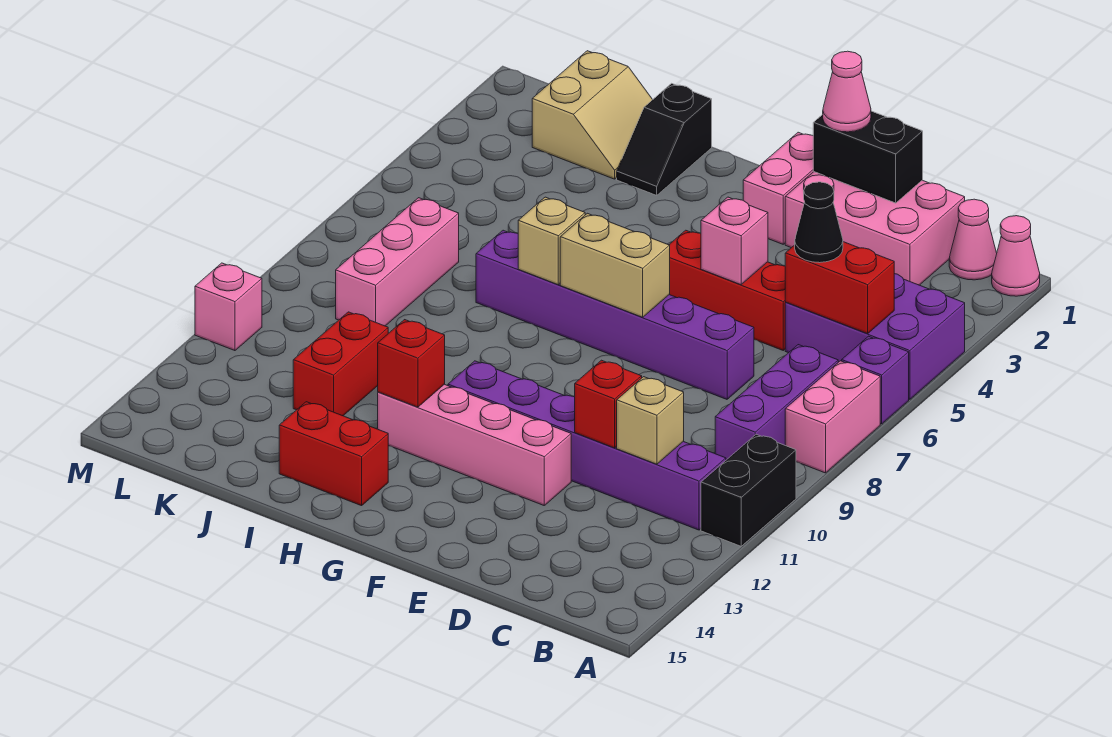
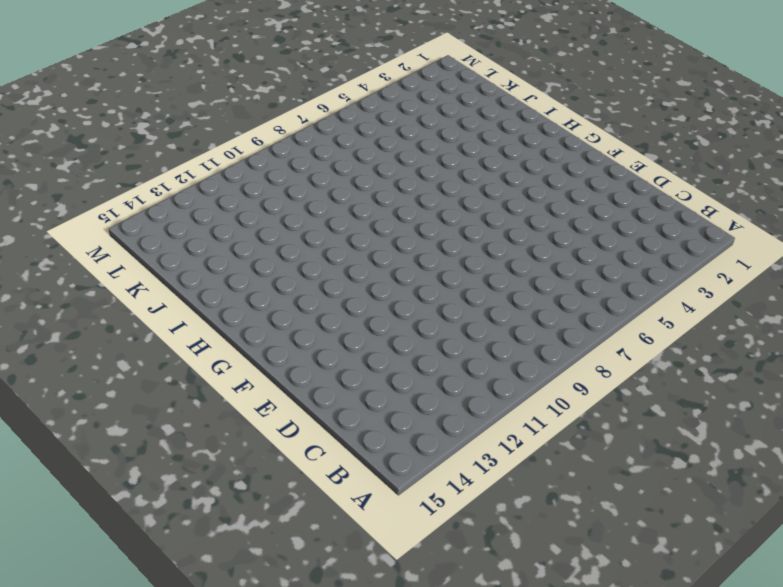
none -> pink 1x1 cone [992,216,1040,296]
none -> purple 2x3 brick [785,274,965,399]
none -> purple 1x1 brick [842,336,909,424]

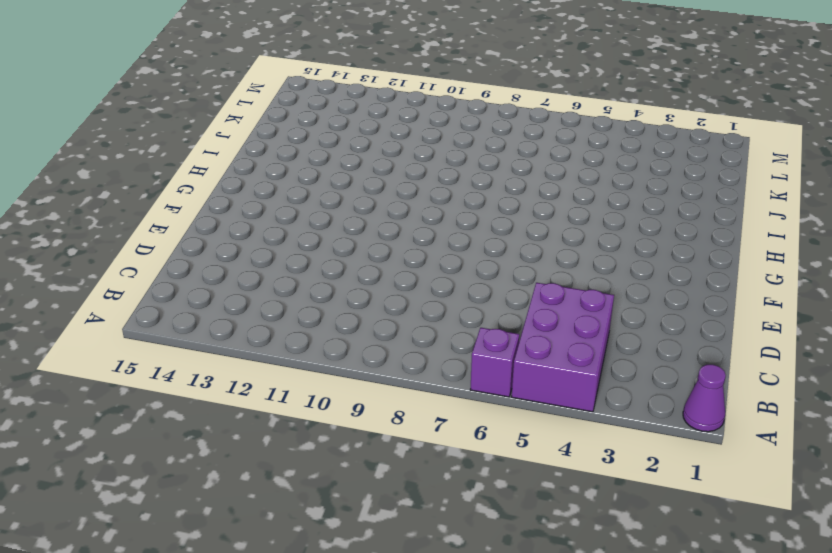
purple 1x1 cone [683,365,726,432] -> pink 1x1 cone [992,216,1040,296]
none -> pink 1x2 brick [785,361,880,473]
none -> black 1x2 brick [701,434,796,546]
none -> pink 1x1 cone [949,199,997,280]

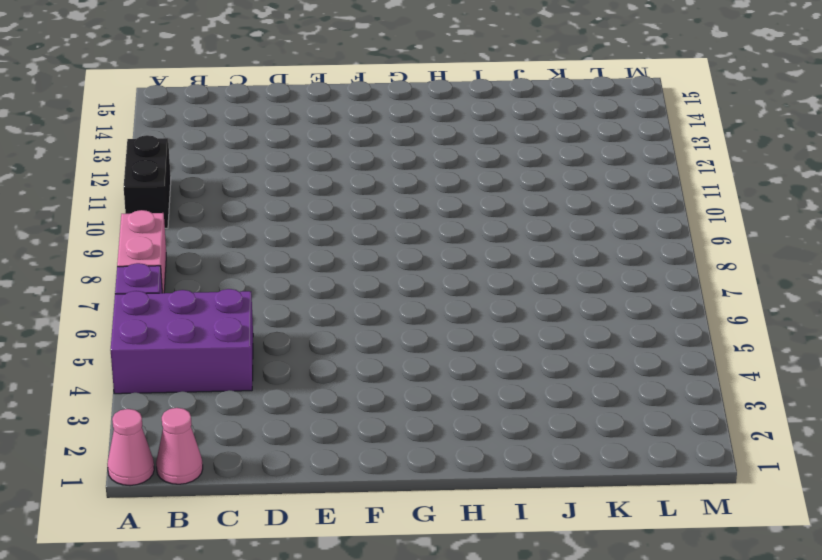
none -> purple 1x3 brick [715,345,838,460]
none -> purple 1x6 brick [448,361,726,530]
none -> pink 2x3 brick [785,172,965,285]

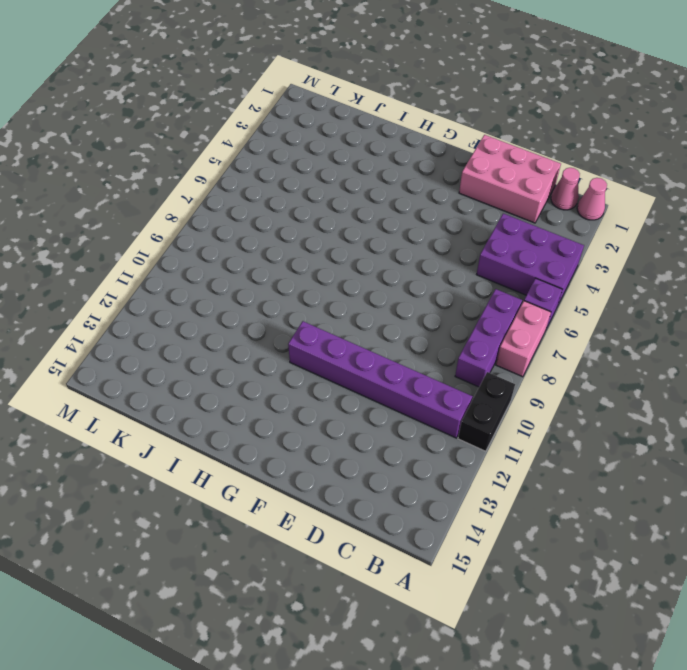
none -> red 1x3 brick [669,230,786,350]
none -> purple 1x6 brick [476,230,754,399]
none -> pink 1x4 brick [378,384,571,505]

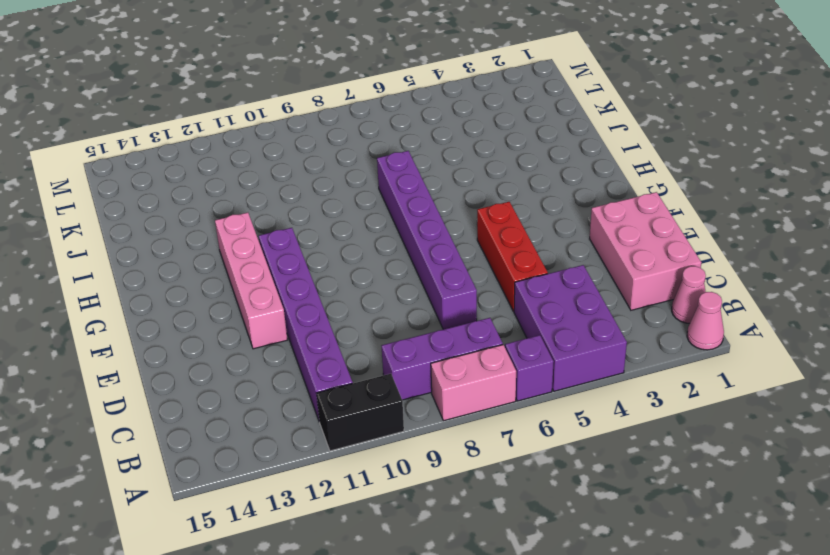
none -> pink 1x2 brick [743,132,814,244]
none -> red 1x2 brick [279,402,388,506]
none -> black 1x2 slope [617,83,712,195]

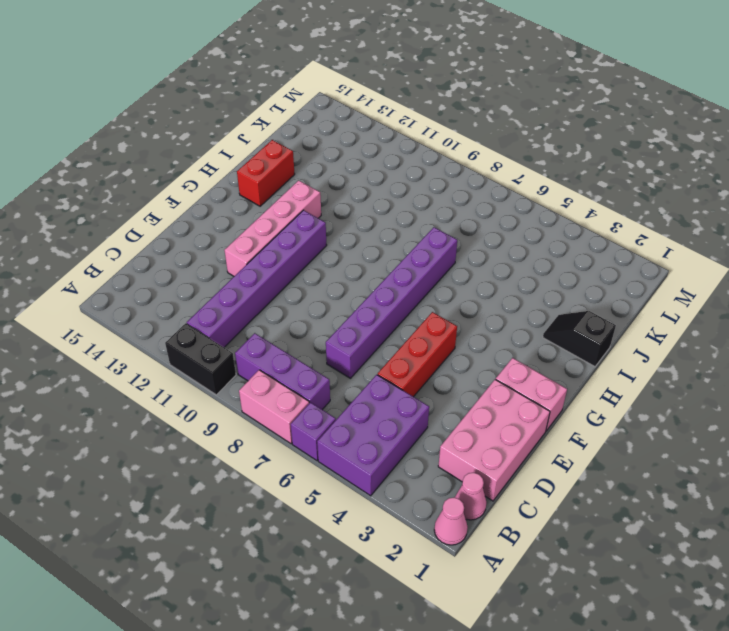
none -> tan 2x2 slope [532,51,653,179]
none -> red 1x2 brick [293,312,388,416]
none -> pink 1x3 brick [336,198,459,326]

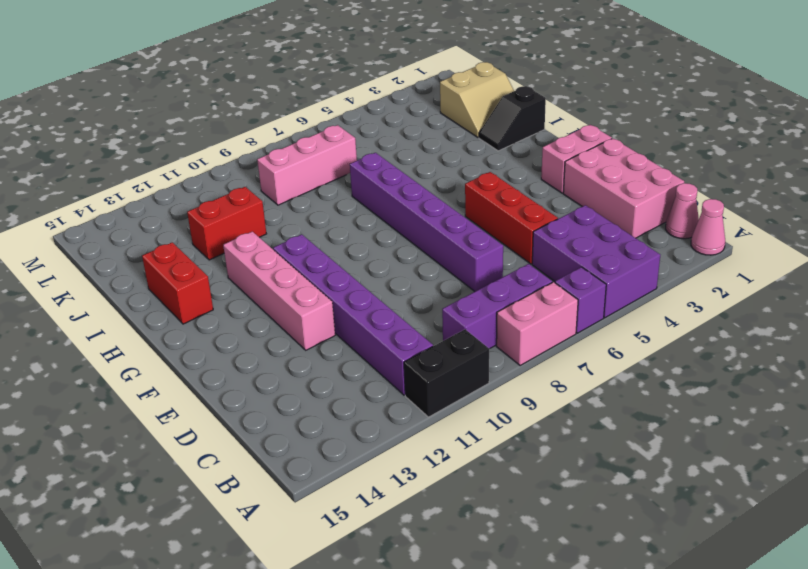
none -> pink 1x1 brick [195,263,262,351]
none -> red 1x2 brick [785,242,894,334]
none -> tan 1x1 brick [617,377,684,464]

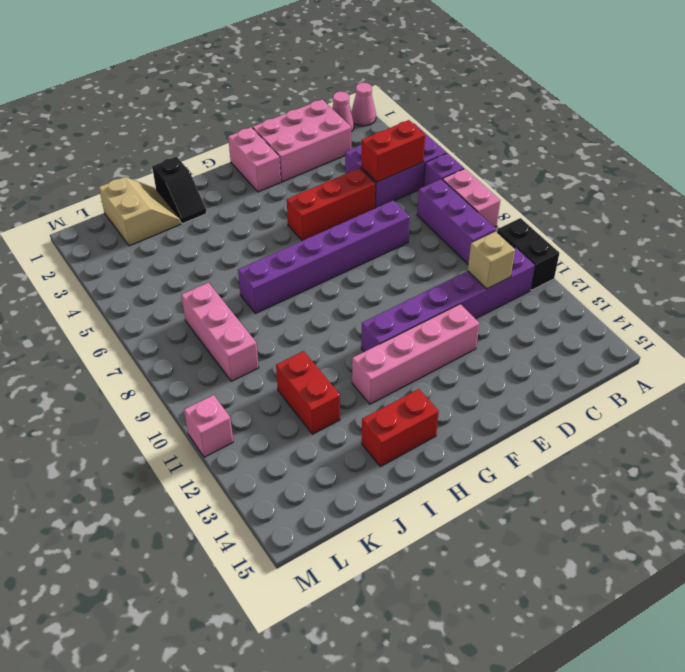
none -> black 1x2 brick [813,111,923,203]
none -> red 1x1 brick [575,360,642,448]
none -> pink 1x1 brick [701,197,768,285]

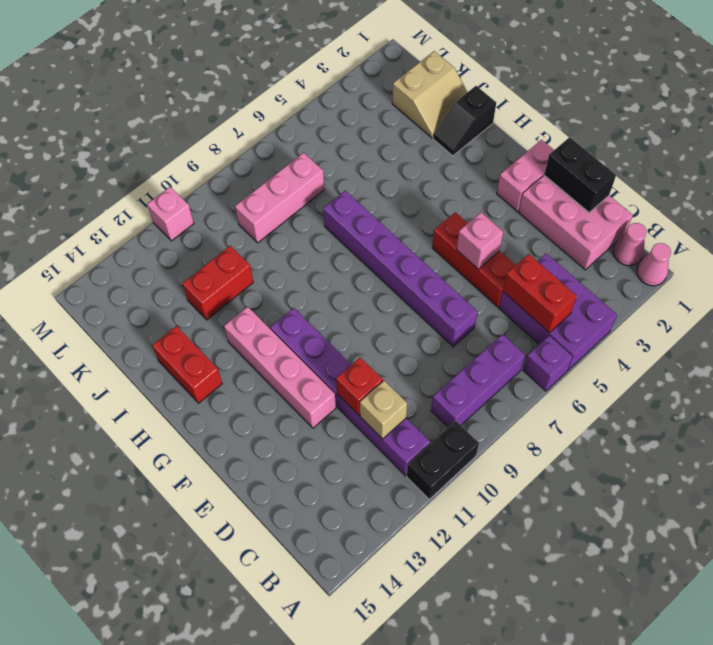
none -> pink 1x2 brick [785,361,880,473]
none -> tan 1x2 brick [560,213,670,317]
none -> tan 1x1 brick [518,197,585,285]

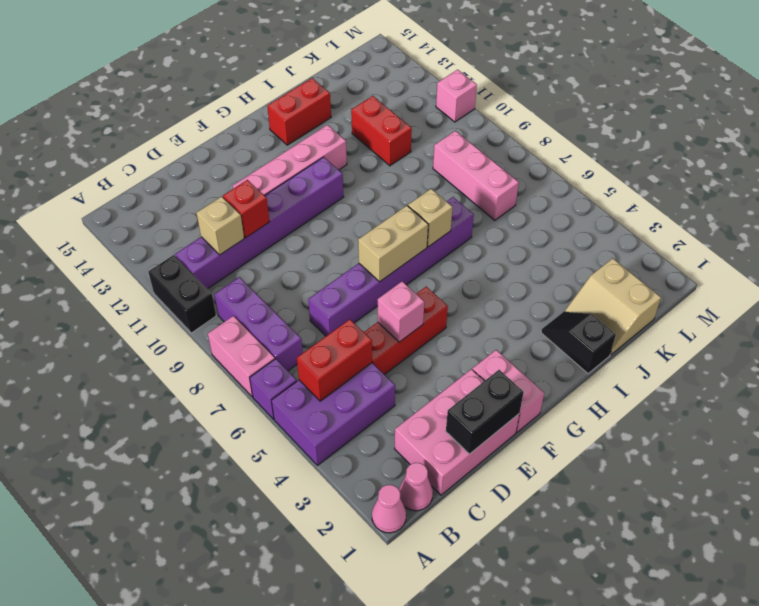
none -> red 1x1 brick [378,320,445,407]
none -> black 1x1 cone [795,182,843,263]
none -> pink 1x1 cone [823,51,871,132]

